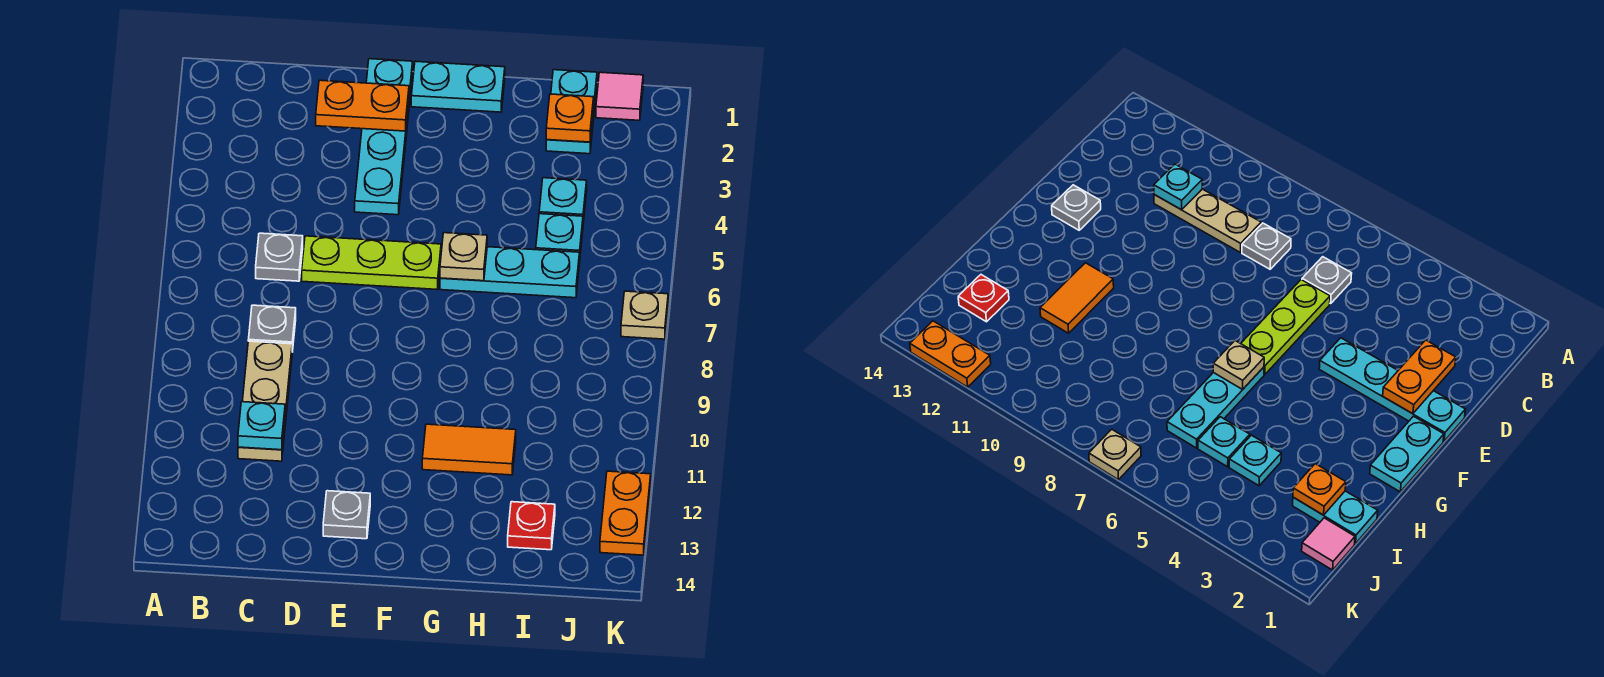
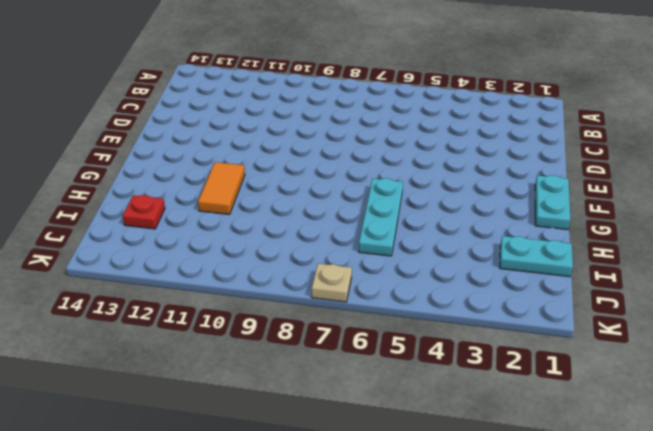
none -> grey 1x1 plate [256,233,303,281]
none -> grey 1x1 plate [248,305,296,352]
none -> tan 1x3 plate [238,341,292,461]

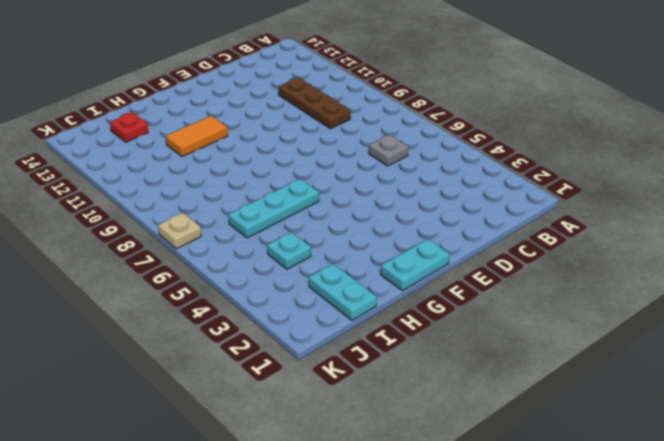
brown 1x3 plate [278,77,351,129] -> tan 1x3 plate [238,341,292,461]
none -> grey 1x1 plate [248,305,296,352]
none -> lime 1x3 plate [302,236,441,290]
none -> cyan 1x4 plate [355,59,413,215]

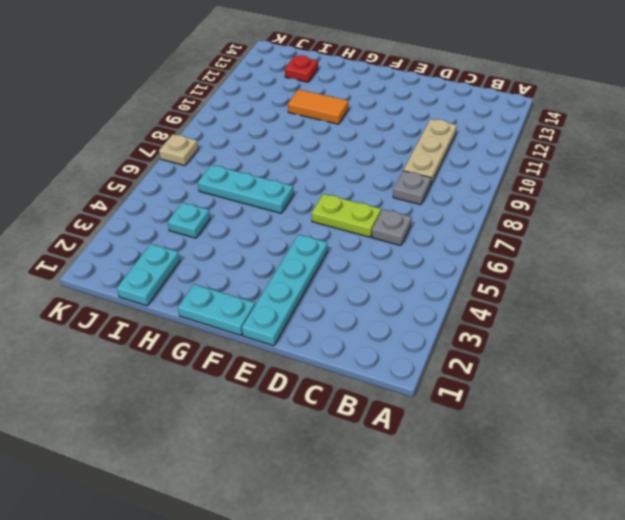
lime 1x2 plate [312,194,381,237] -> lime 1x3 plate [302,236,441,290]
none -> grey 1x1 plate [323,491,370,539]
none -> cyan 1x1 plate [536,214,583,253]
none -> pink 1x1 tile [596,72,643,120]

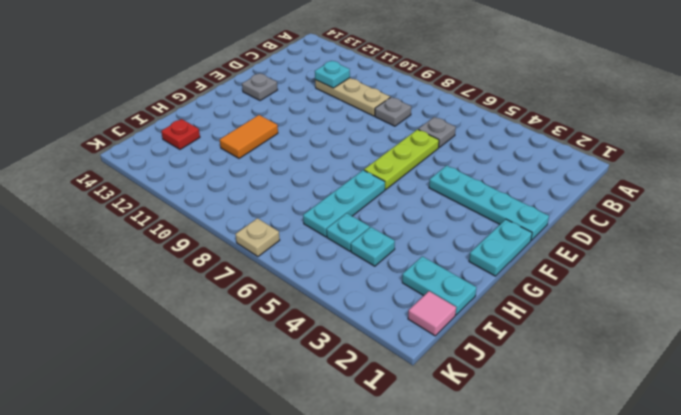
none -> orange 1x2 plate [600,471,651,555]
none -> orange 1x2 plate [316,80,409,131]
none -> tan 1x1 plate [440,233,487,281]

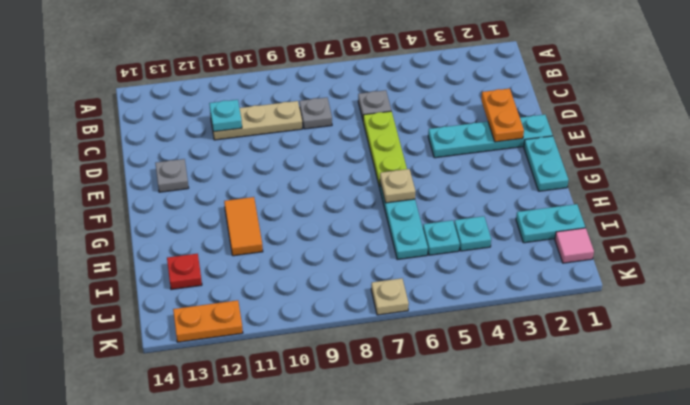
none -> orange 1x1 plate [546,94,594,142]

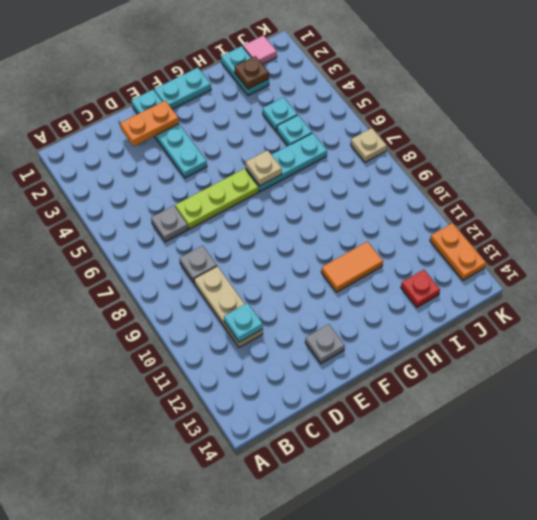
brown 1x1 plate [235,56,269,89] -> orange 1x1 plate [546,94,594,142]

